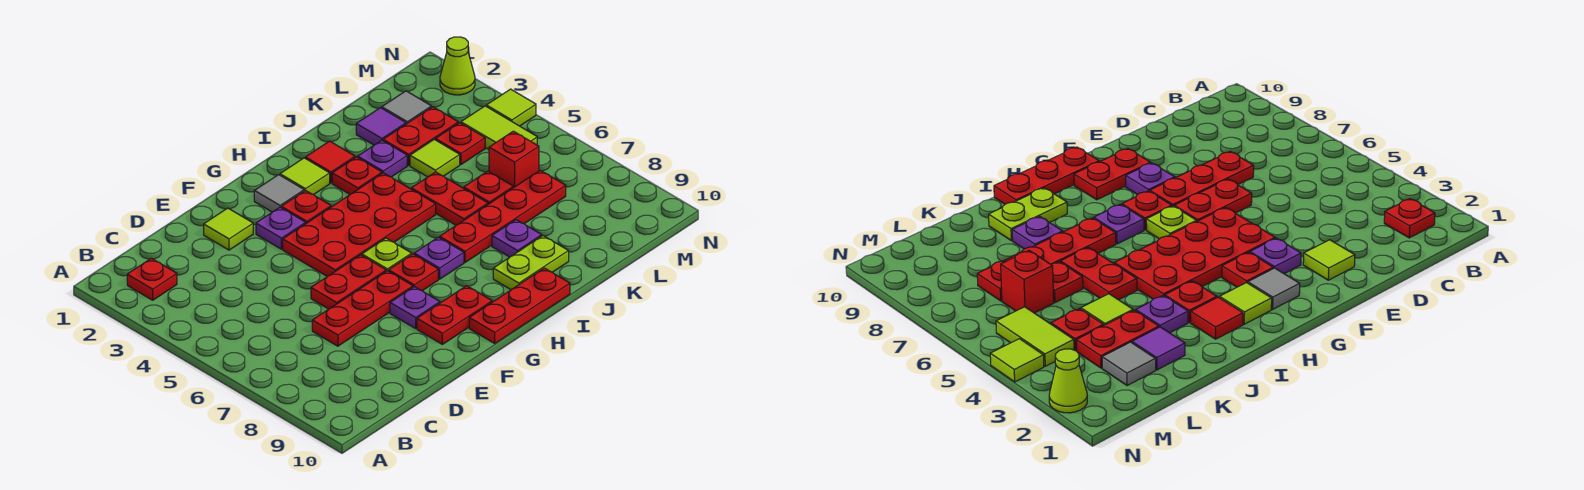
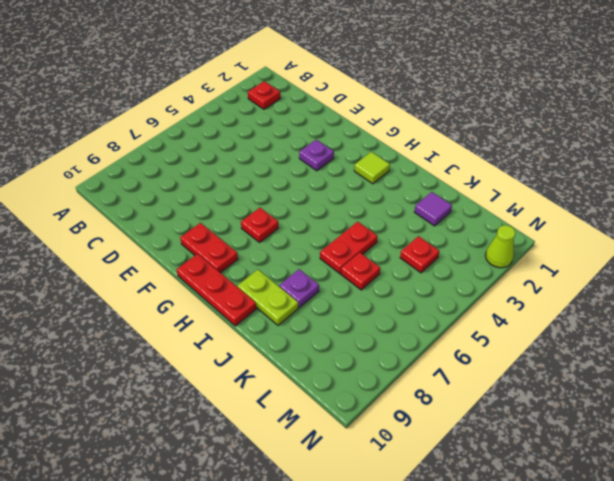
none -> red 1x3 plate [312,271,413,346]
none -> lime 1x1 tile [204,208,253,250]
none -> red 1x2 plate [311,255,386,309]
none -> red 2x4 plate [283,173,436,276]

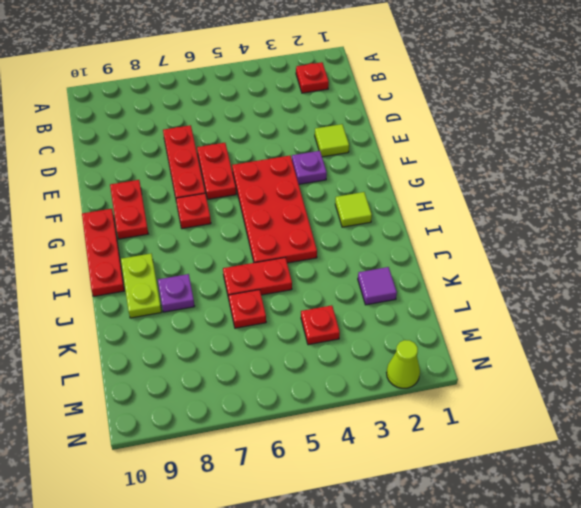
none -> purple 1x1 plate [390,287,440,329]
none -> grey 1x1 tile [254,175,304,212]
none -> red 1x1 plate [281,190,331,223]
none -> lime 1x1 plate [362,238,412,271]

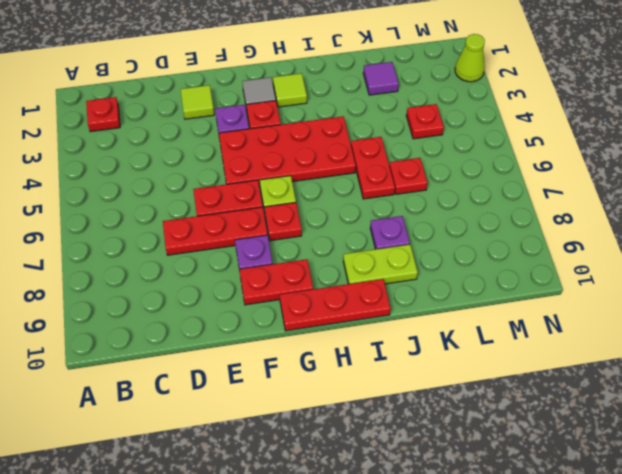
none -> purple 1x1 plate [414,237,464,279]
none -> red 1x1 tile [305,141,355,183]
none -> red 1x1 plate [332,157,382,194]
none -> red 1x4 plate [440,170,566,262]

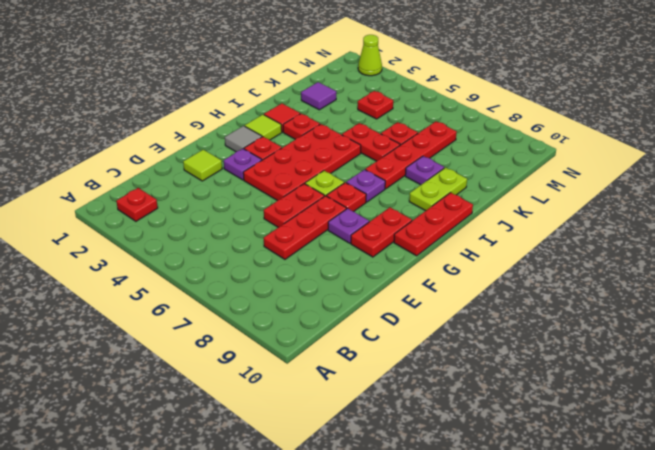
none -> purple 1x1 plate [358,140,407,177]
none -> red 1x2 plate [383,107,458,165]
none -> lime 1x1 tile [410,139,460,177]
none -> grey 1x1 tile [382,91,431,124]

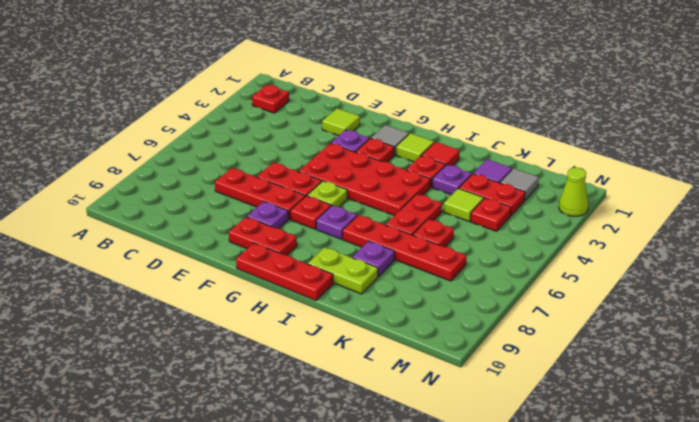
none -> red 1x1 brick [489,131,539,188]
none -> lime 1x2 tile [461,106,537,149]
none -> lime 1x1 tile [486,89,536,126]

